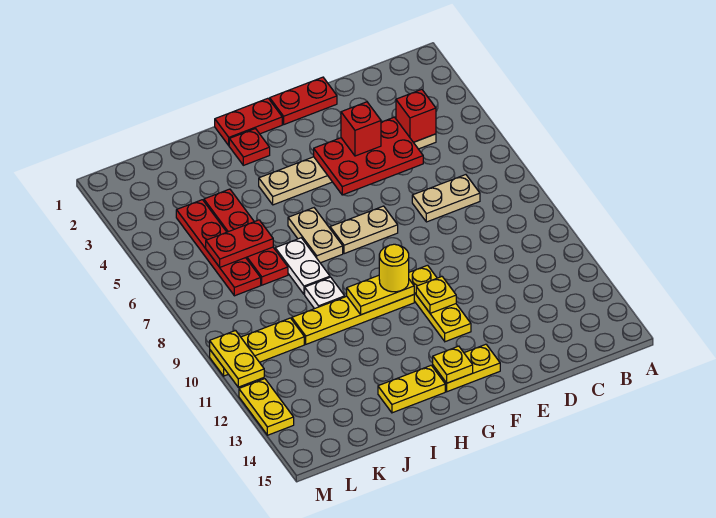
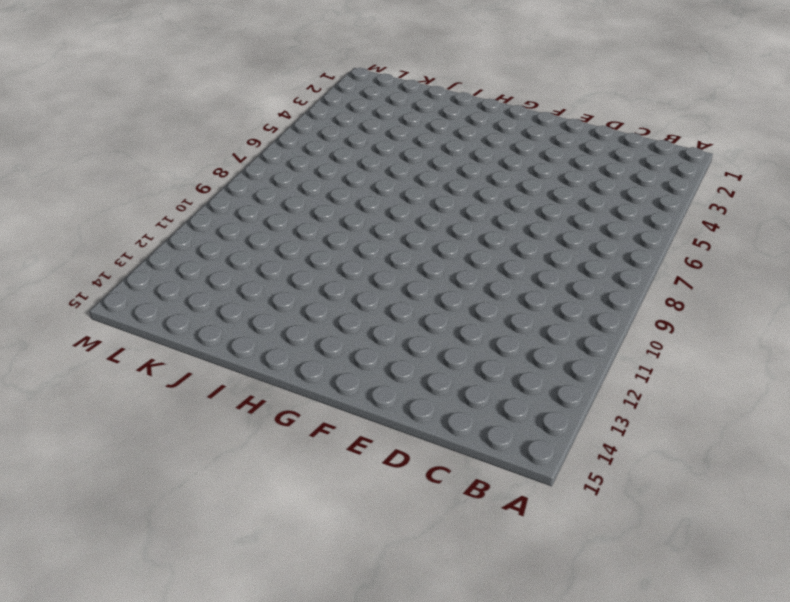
none -> tan 1x6 plate [259,134,436,205]
none -> tan 1x2 plate [412,175,480,222]
none -> red 1x2 plate [270,77,337,124]

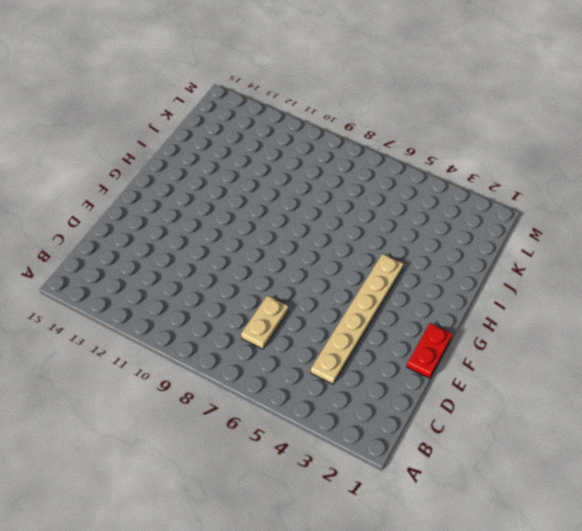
none -> tan 1x2 plate [330,206,398,254]
none -> yellow 1x3 plate [409,265,471,342]
none -> yellow 1x2 plate [433,344,500,392]

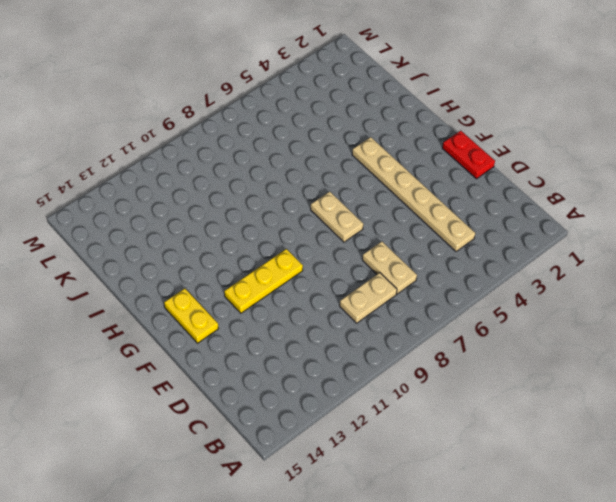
tan 1x2 plate [340,273,397,323] -> tan 1x2 plate moved to [288,208,343,263]
none -> red 1x2 plate [215,98,282,145]
none -> yellow 1x4 plate [292,295,414,344]
none -> red 1x1 plate [229,129,270,165]

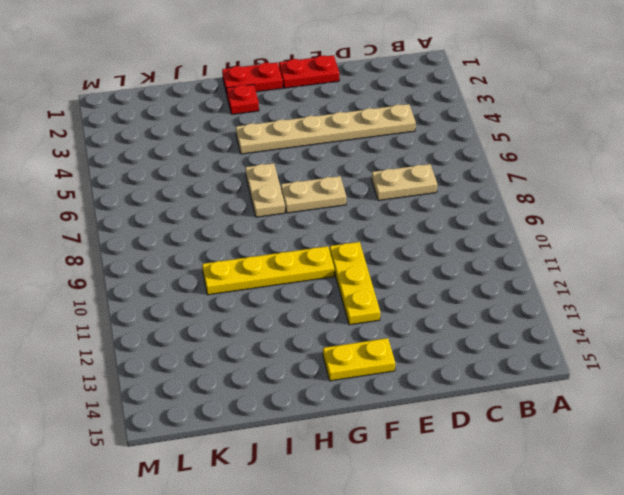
none -> yellow 1x2 plate [378,365,445,413]
none -> white 1x2 plate [275,238,330,294]
none -> white 1x1 plate [305,277,345,309]

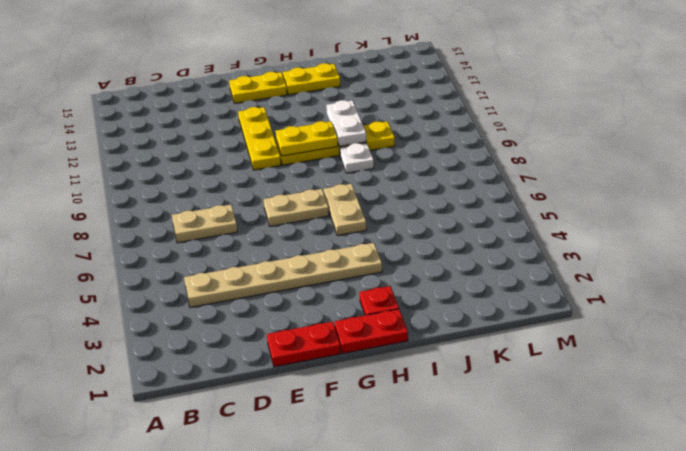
white 1x2 plate [326,100,366,146] -> white 1x2 plate moved to [275,238,330,294]
none -> red 1x4 plate [204,189,288,285]
none -> red 1x4 plate [176,200,261,296]
none -> yellow 1x3 plate [210,318,304,376]

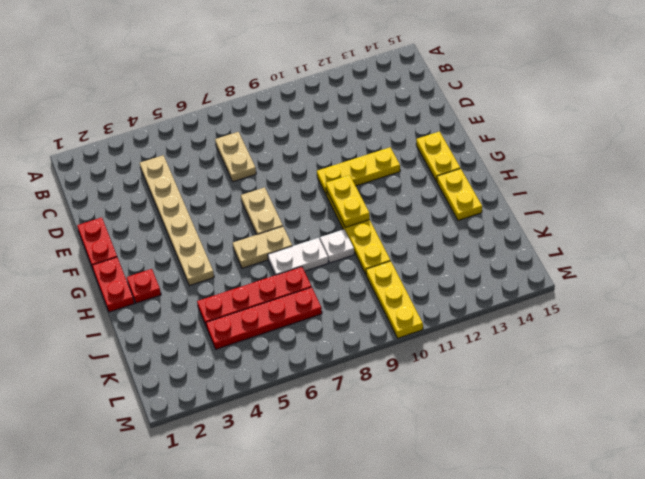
none -> yellow 1x2 plate [239,379,294,435]
none -> red 1x1 brick [396,89,436,142]
none -> red 2x3 plate [314,117,423,195]

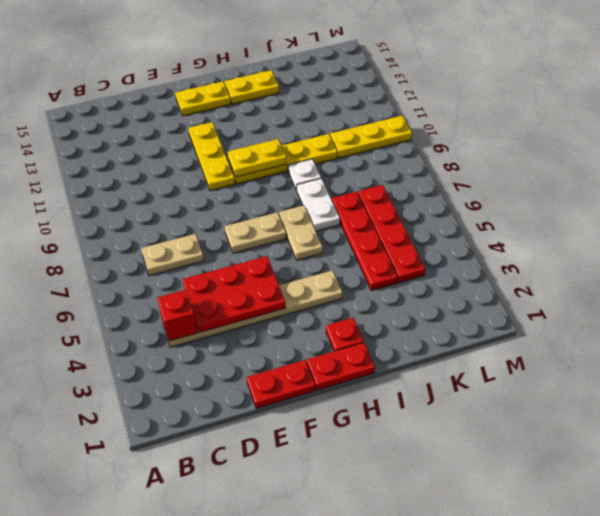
none -> yellow 1x2 plate [239,379,294,435]
none -> yellow 1x1 plate [416,277,456,313]
none -> yellow 1x1 plate [433,346,473,383]

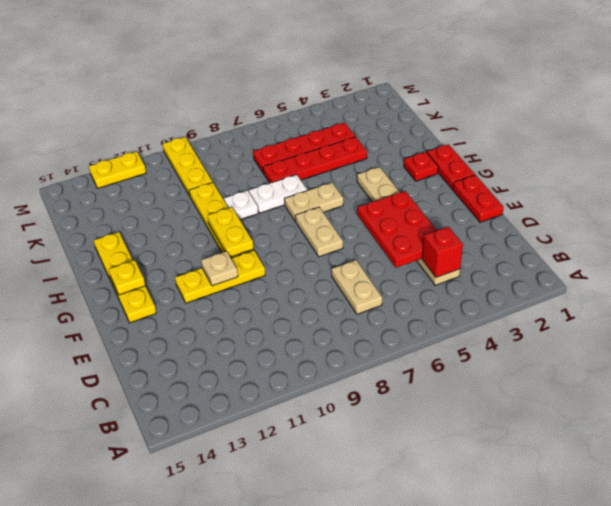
tan 1x1 plate [201,251,238,286] -> yellow 1x1 plate [416,277,456,313]
none -> red 1x2 plate [206,220,273,267]
none -> yellow 1x2 plate [210,331,264,387]
none -> red 1x1 brick [341,102,381,156]

